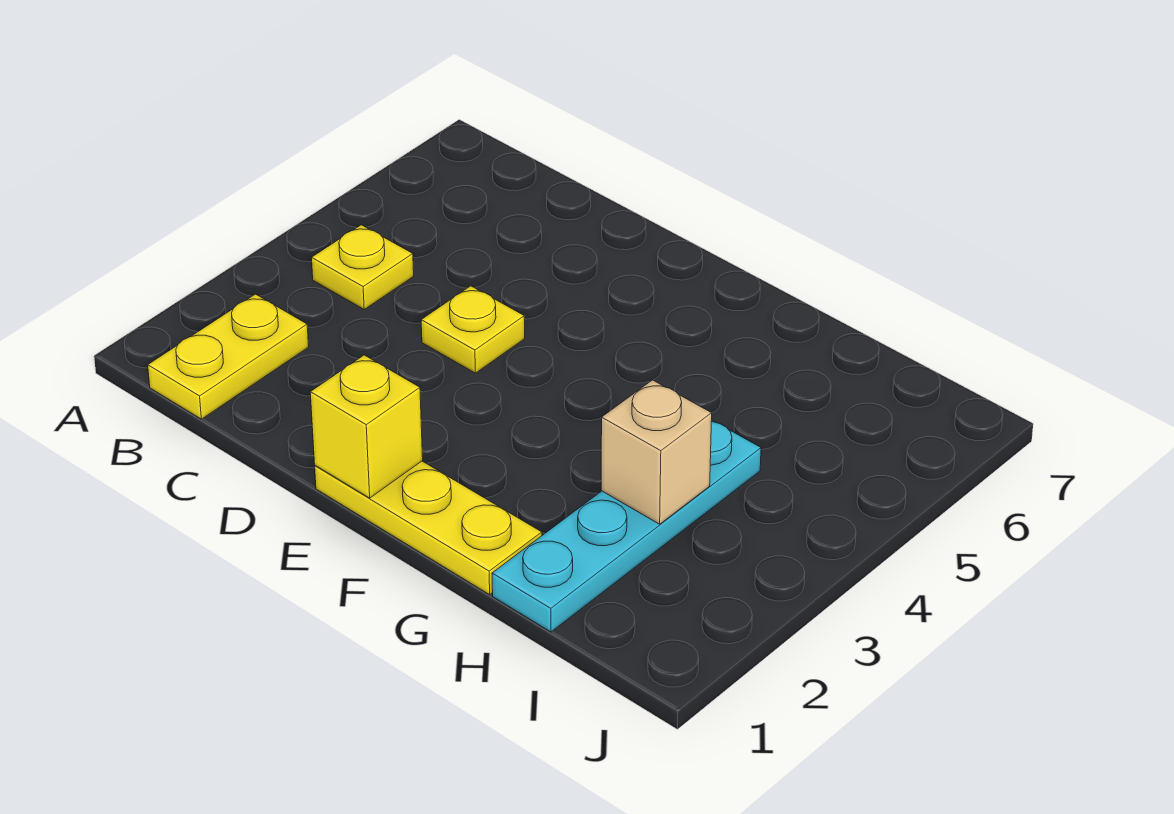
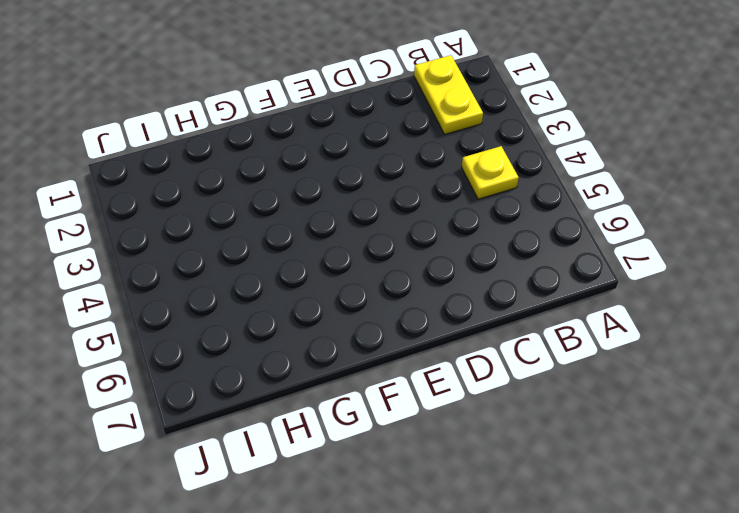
none -> yellow 1x1 plate [421,286,525,373]
none -> yellow 1x3 plate [315,461,542,595]

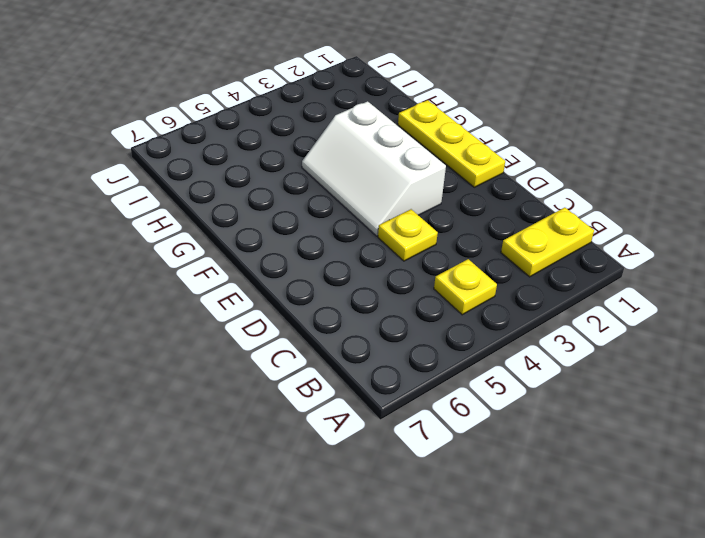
white 2x3 slope [302,101,446,236] -> none
none -> cyan 1x4 plate [492,420,761,632]
none -> yellow 1x1 brick [310,355,423,498]

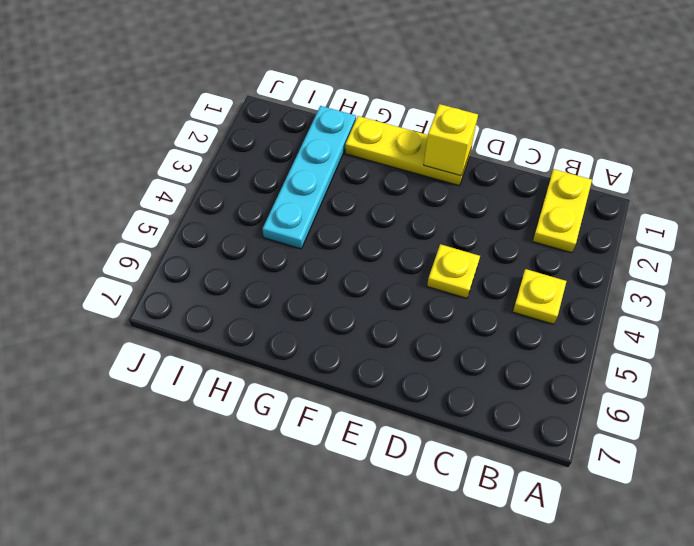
none -> tan 1x1 brick [601,380,712,524]

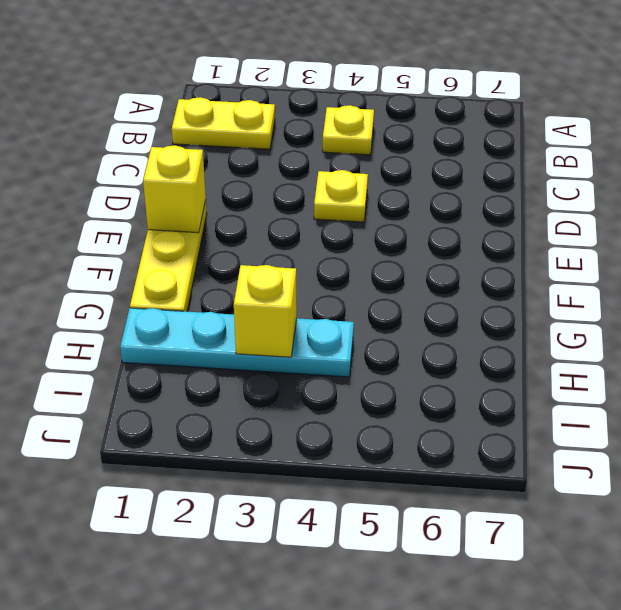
yellow 1x1 brick [234,265,297,357] -> tan 1x1 brick [601,380,712,524]

